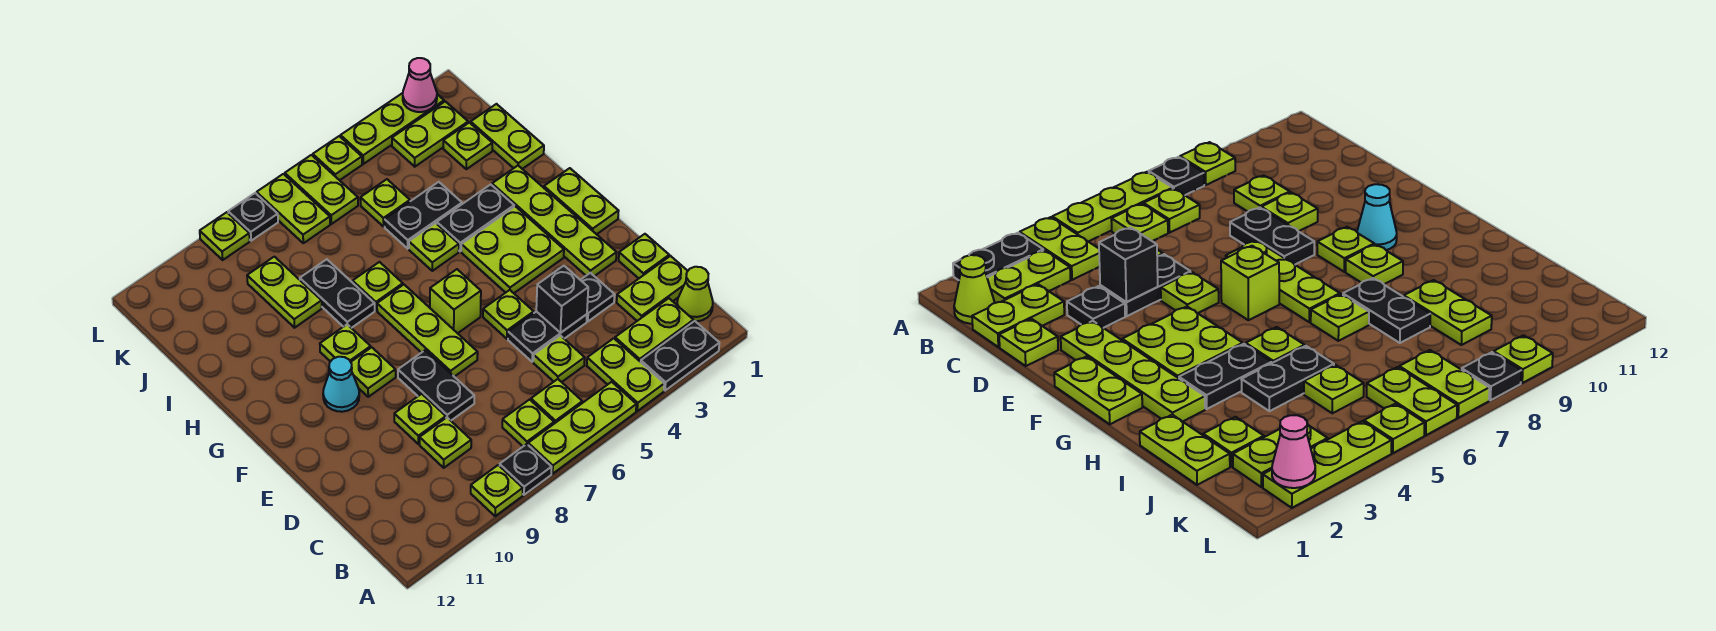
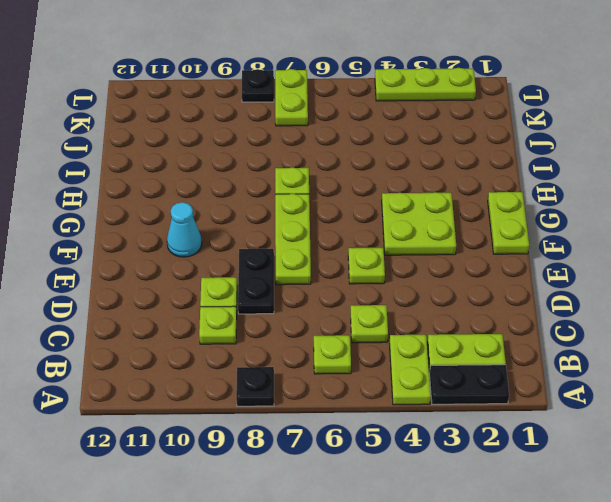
none -> lime 1x3 plate [528,382,636,474]
none -> lime 1x1 plate [471,465,523,516]
none -> lime 1x1 cone [677,267,713,321]
none -> lime 1x1 plate [502,400,554,446]

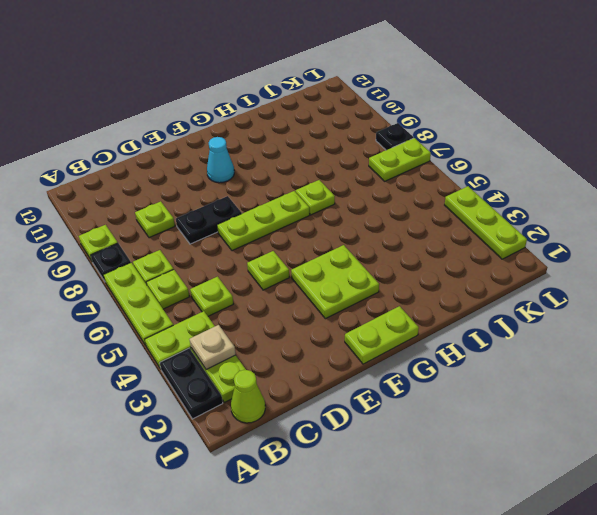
tan 1x1 plate [189,325,236,370] -> none
none -> lime 1x2 plate [617,256,688,321]
none -> lime 1x1 plate [619,234,669,278]
none -> black 1x1 plate [581,273,615,322]
none -> black 1x2 plate [508,311,587,362]

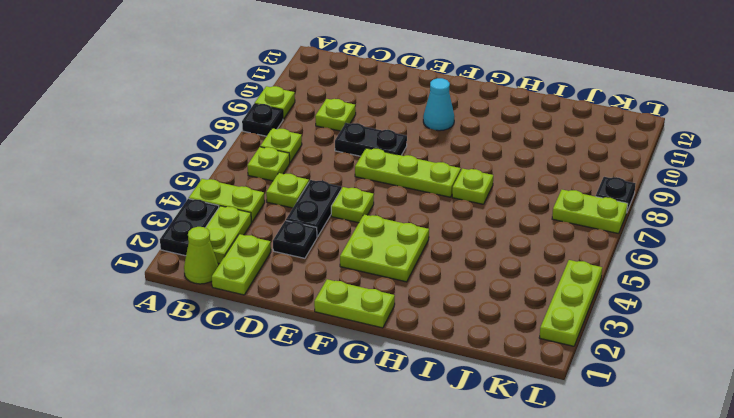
none -> lime 1x3 plate [528,382,636,474]
none -> lime 1x1 plate [619,234,669,278]
none -> lime 1x1 plate [394,394,446,444]
none -> lime 1x4 plate [492,166,617,276]

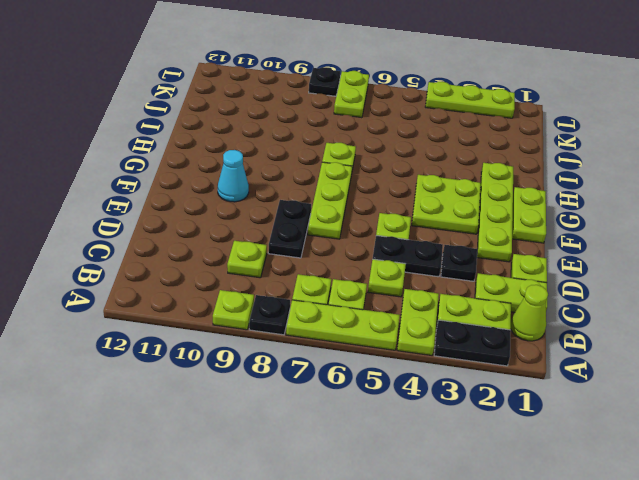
none -> lime 1x1 plate [394,394,446,444]
none -> lime 1x1 brick [430,269,481,333]
none -> lime 1x1 plate [351,347,396,397]
none -> lime 1x1 plate [320,325,371,362]

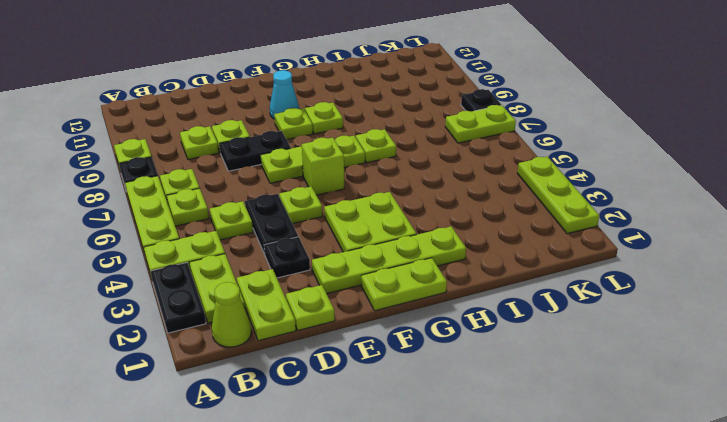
none -> black 1x2 plate [437,184,514,251]
none -> lime 1x1 plate [409,223,459,271]
none -> black 1x2 plate [300,259,375,328]
none -> lime 1x2 plate [471,104,544,169]

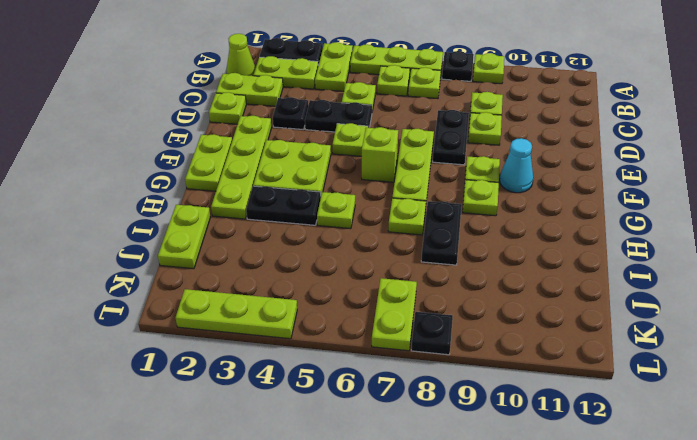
none -> black 1x2 plate [385,182,462,249]
none -> lime 1x2 plate [247,257,322,328]
none -> lime 1x1 plate [443,123,492,169]
none -> lime 1x1 plate [360,179,410,227]

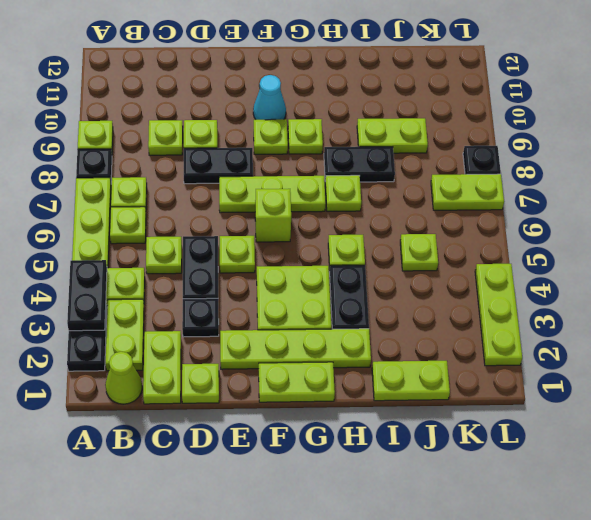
black 1x2 plate [67,260,107,331] -> black 1x2 plate moved to [385,182,462,249]
none -> lime 1x1 plate [443,123,492,169]
none -> lime 1x2 plate [392,101,468,167]
none -> lime 1x2 plate [285,155,358,224]
none -> lime 1x1 plate [313,136,362,180]

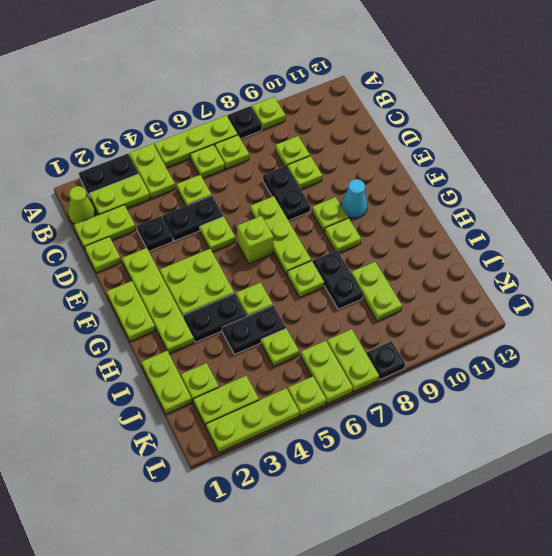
none -> lime 1x1 plate [200,212,250,260]
none -> black 1x1 brick [536,266,588,333]
none -> pink 1x1 cone [403,58,437,112]

